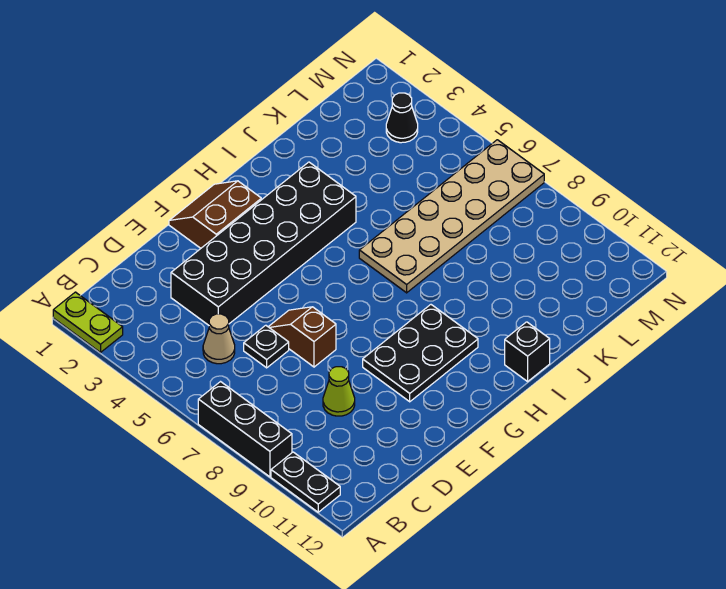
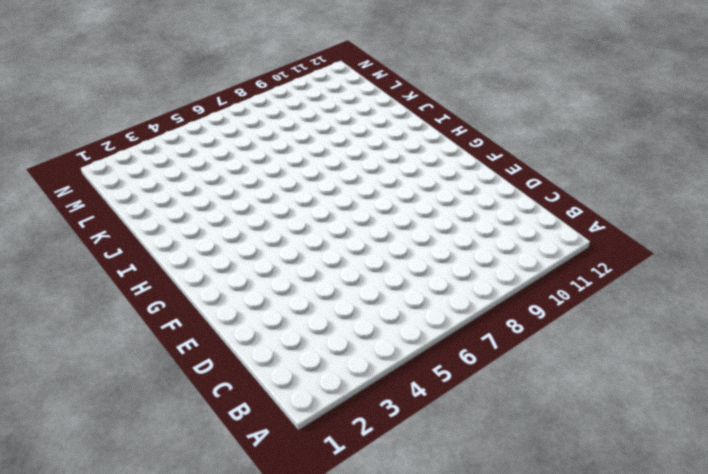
none -> lime 1x2 plate [53,292,123,352]
none -> black 1x3 brick [198,382,292,477]
none -> black 1x2 plate [271,452,340,512]

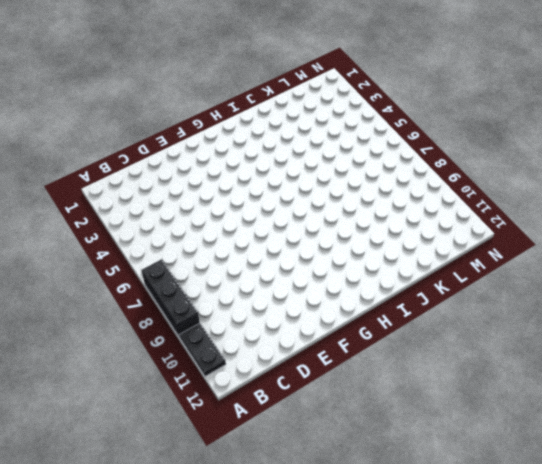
none -> lime 1x2 plate [53,292,123,352]
none -> tan 1x1 cone [203,314,235,364]
none -> black 2x6 brick [171,162,356,325]

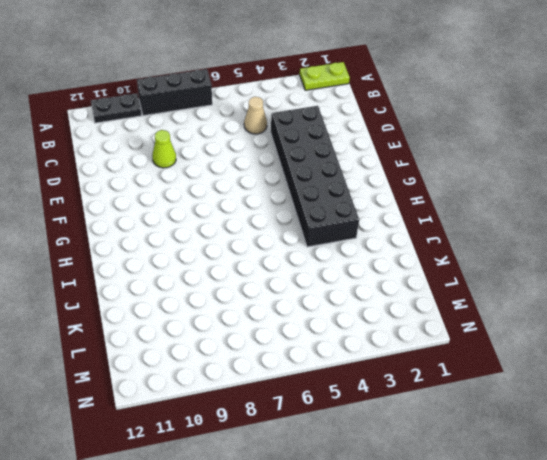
none -> black 1x1 plate [244,325,289,368]
none -> brown 1x2 slope [269,307,336,367]
none -> brown 2x2 slope [169,181,261,248]

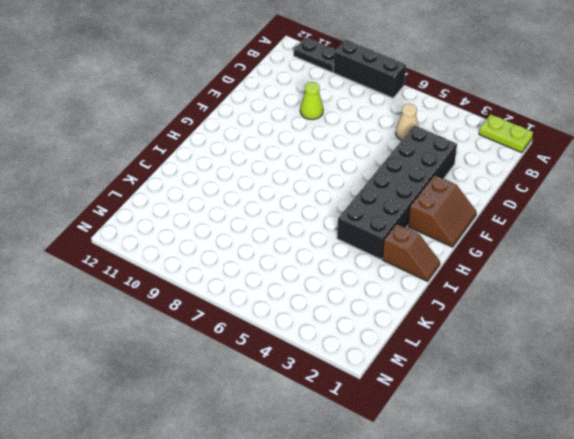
brown 1x2 slope [382,224,440,281] -> brown 1x2 slope moved to [269,307,336,367]
none -> black 1x1 plate [244,325,289,368]
none -> black 2x3 plate [363,305,478,402]
none -> tan 2x6 plate [359,140,544,293]

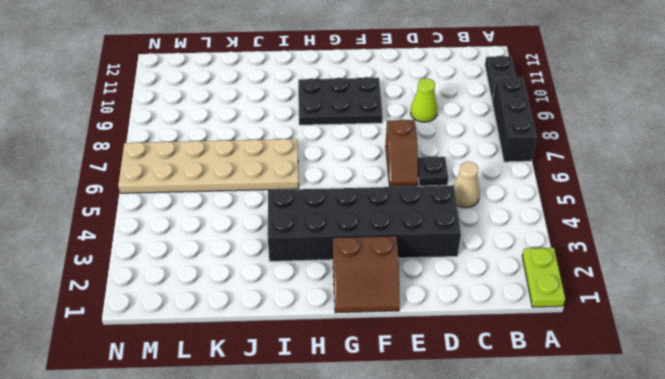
none -> black 1x1 brick [505,322,550,381]
none -> black 1x1 cone [386,93,418,143]

